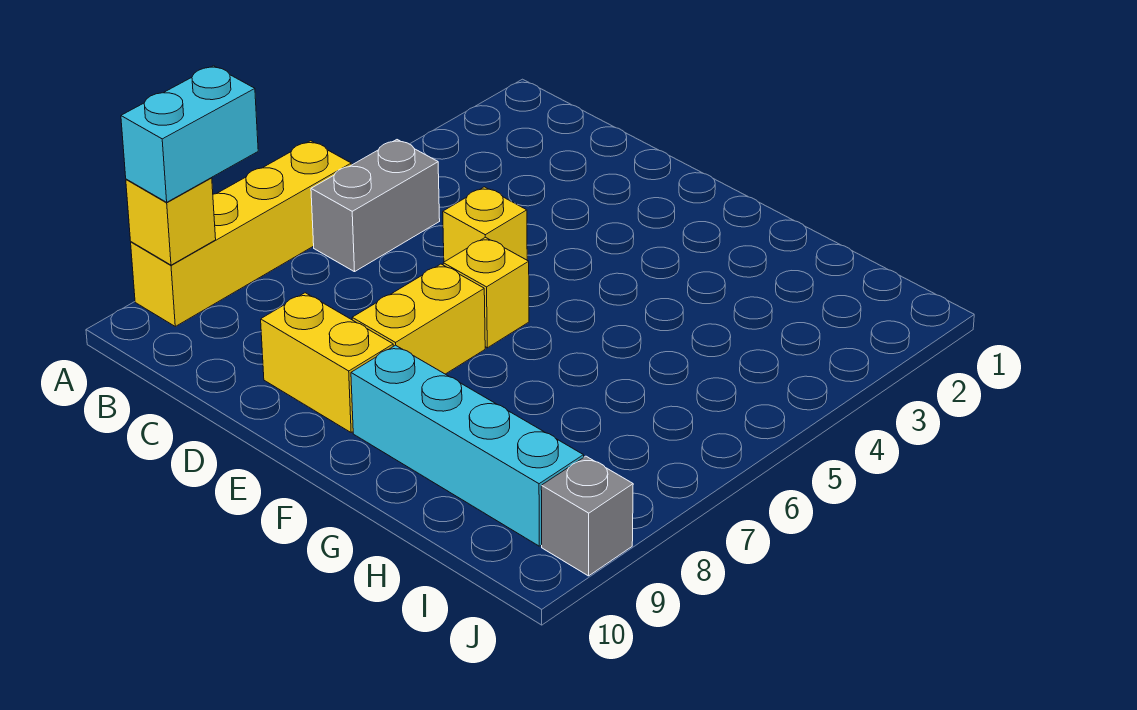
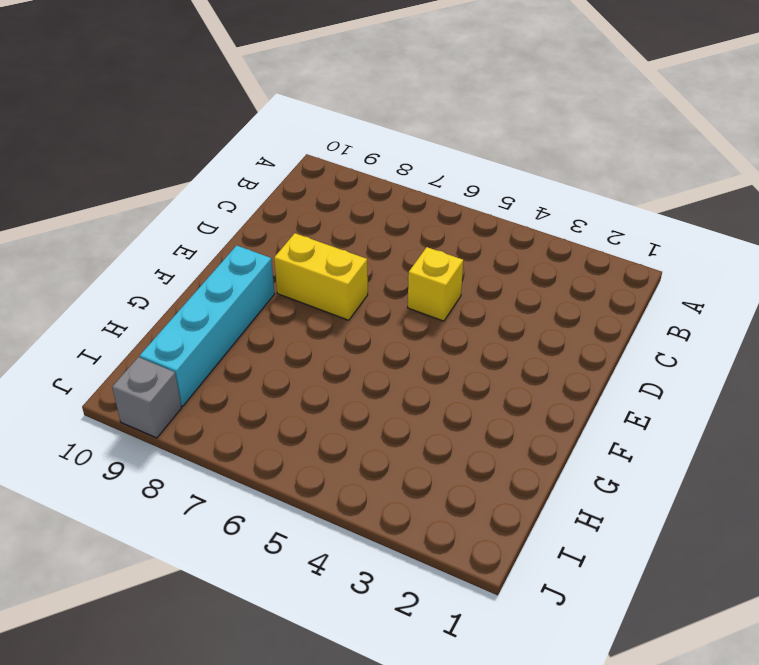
none -> yellow 1x4 brick [131,141,351,326]
none -> grey 1x2 brick [311,140,440,272]

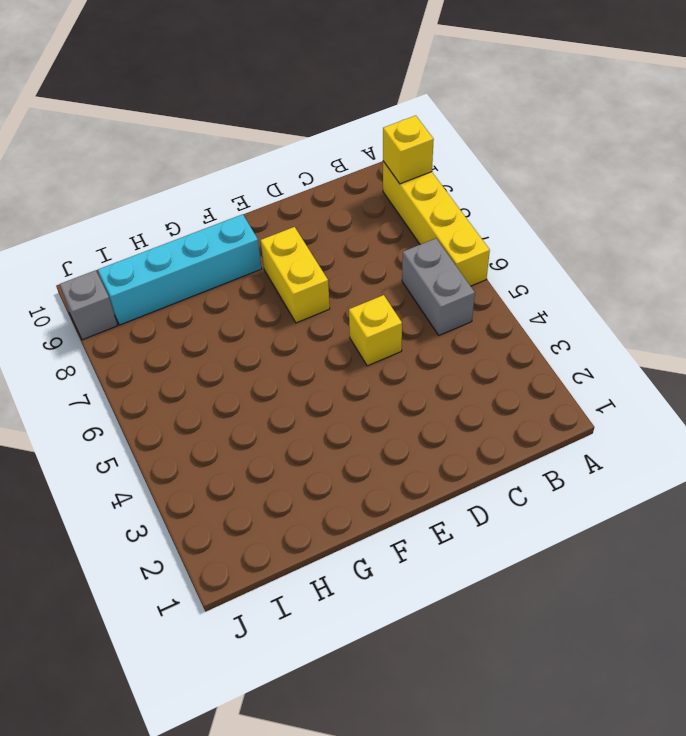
none -> yellow 1x2 brick [261,293,393,432]
none -> yellow 1x1 brick [443,237,529,348]

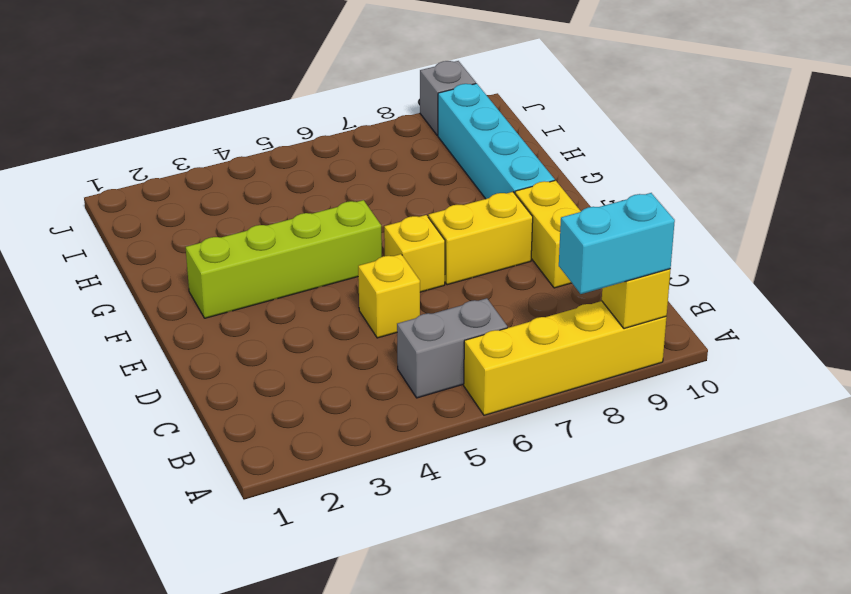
lime 1x4 brick [186,200,382,318] -> none

